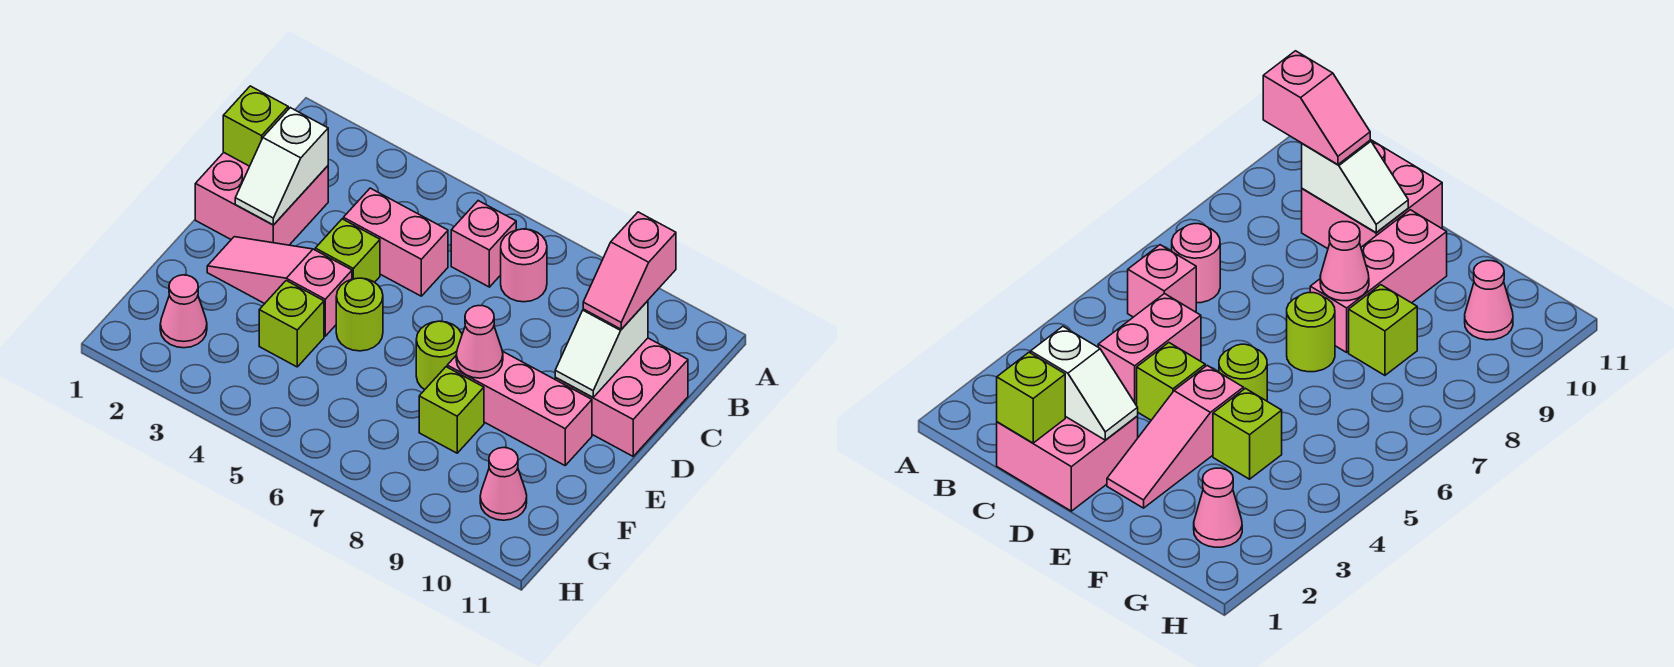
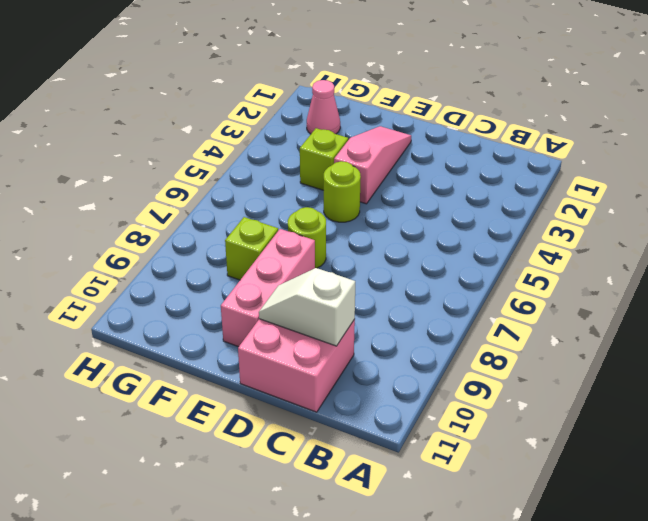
none -> pink 1x1 brick [451,201,516,287]
none -> pink 1x1 round brick [501,229,547,302]
none -> pink 2x2 brick [195,153,328,245]

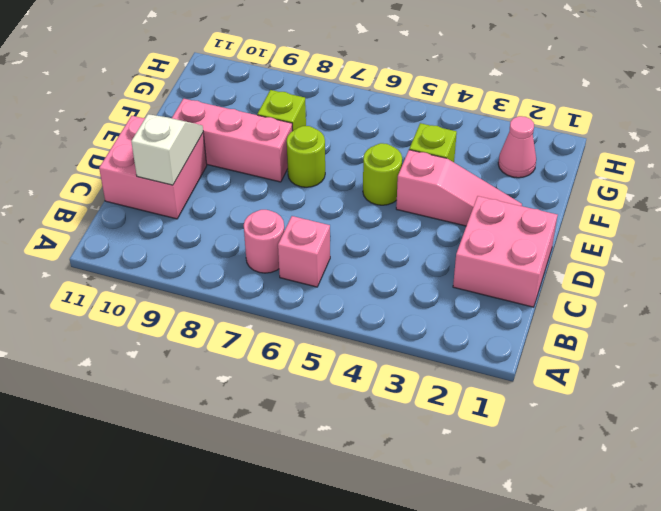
none -> pink 1x2 brick [343,188,448,296]
none -> lime 1x1 brick [315,219,380,282]
none -> pink 1x1 cone [480,448,527,520]

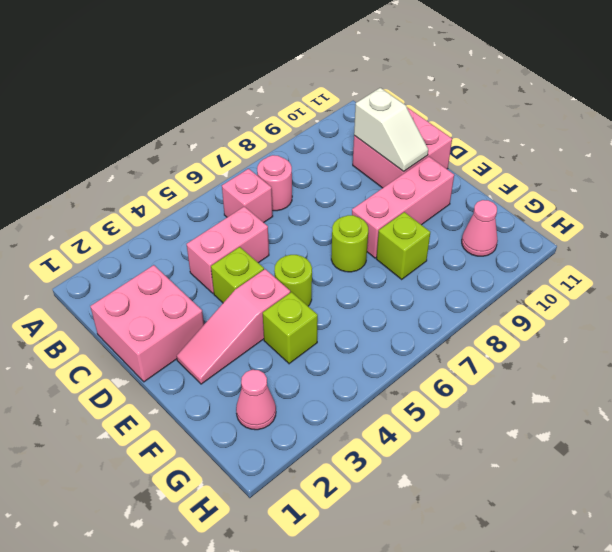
none -> lime 1x1 brick [223,86,288,166]
none -> white 1x2 slope [235,108,328,225]
none -> pink 1x1 cone [456,306,503,378]

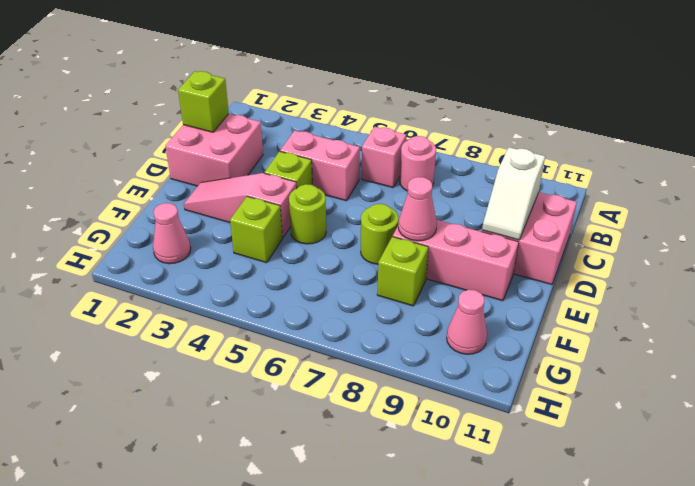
none -> white 1x2 slope [235,108,328,225]
none -> pink 1x2 slope [583,212,676,329]

